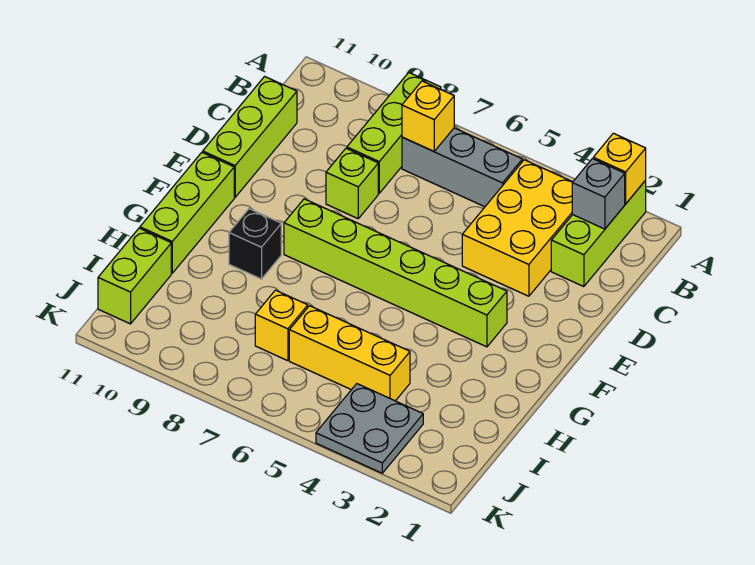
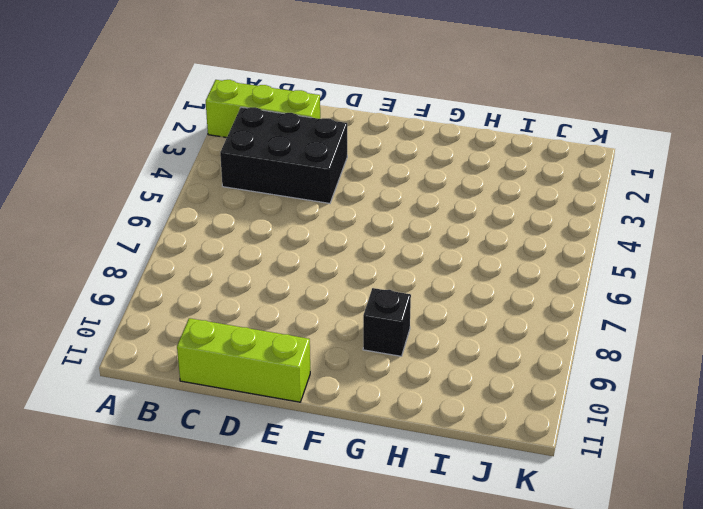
black 2x3 brick [220,107,347,203] -> yellow 2x3 brick [462,160,572,296]
none -> lime 1x3 brick [347,73,441,193]
none -> grey 1x3 brick [402,128,522,207]
none -> lime 1x1 brick [326,148,378,218]

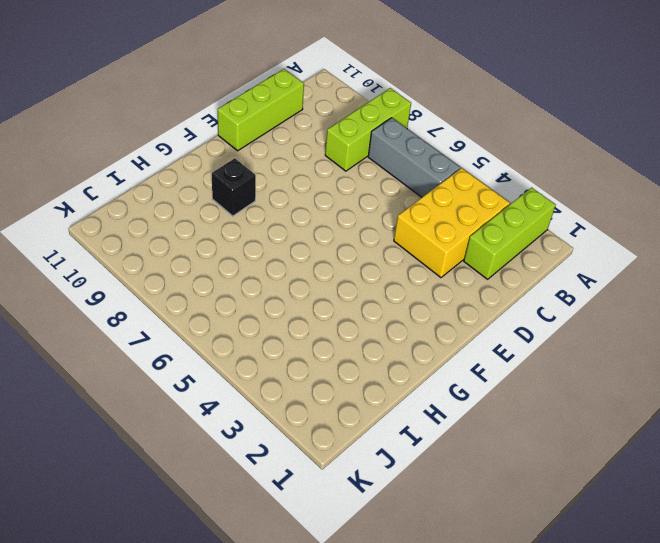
none -> lime 1x1 brick [326,148,378,218]
none -> lime 1x6 brick [284,199,507,347]
none -> lime 1x3 brick [140,152,234,273]

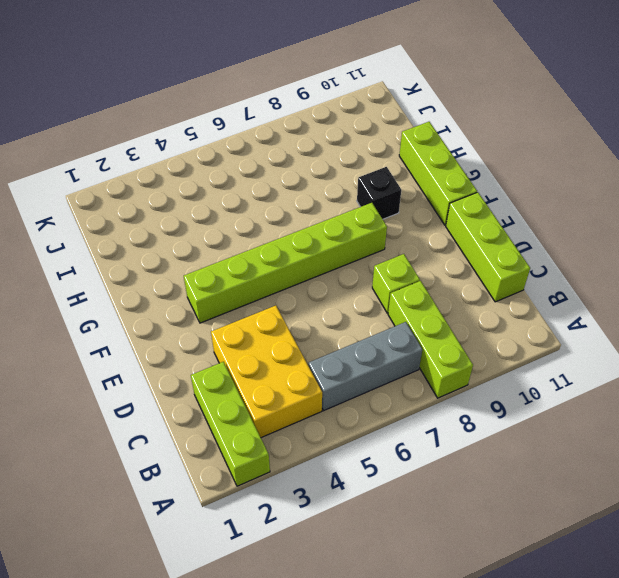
none -> yellow 1x3 brick [289,306,410,401]
none -> yellow 1x1 brick [255,290,308,361]
none -> lime 1x2 brick [98,228,171,324]

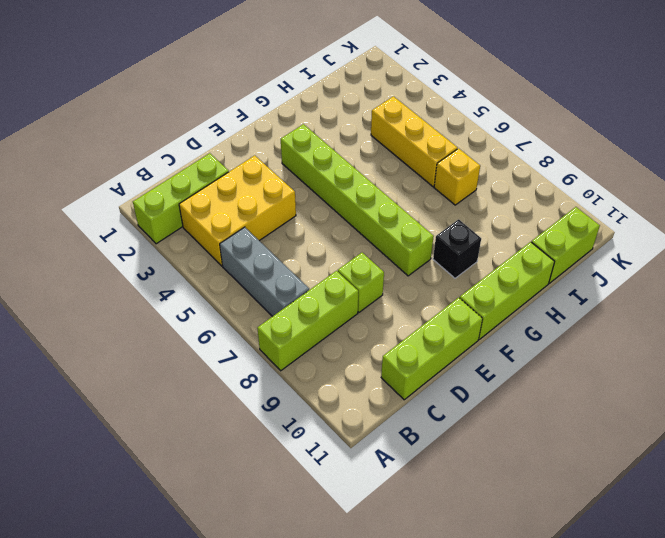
none -> grey 2x2 plate [316,384,423,473]
none -> yellow 1x1 brick [593,133,646,204]
none -> grey 1x1 brick [572,159,625,229]

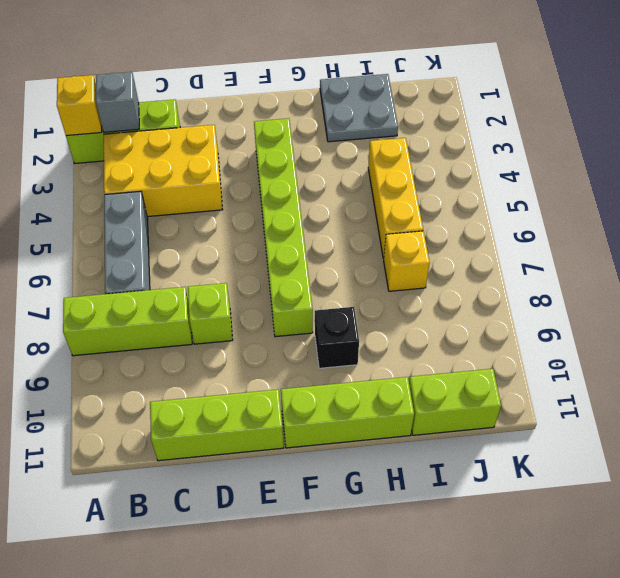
grey 2x2 plate [320,74,398,142] -> grey 2x2 plate moved to [316,384,423,473]
none -> yellow 1x1 brick [402,81,454,151]

